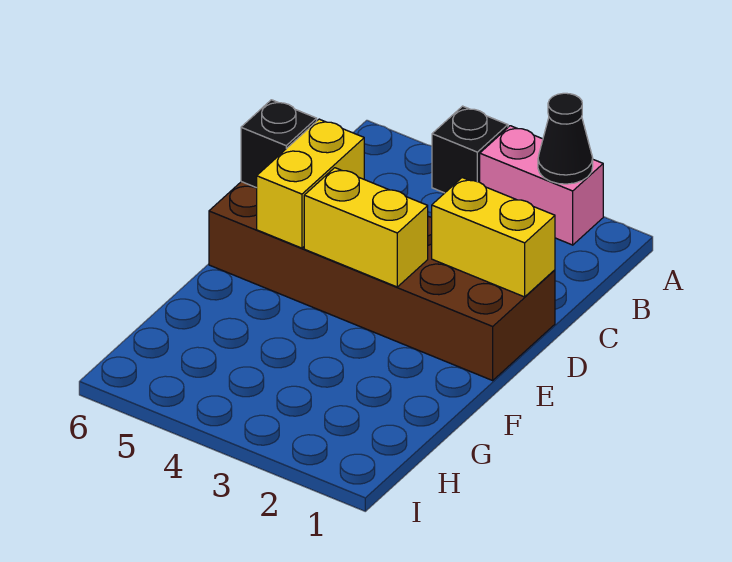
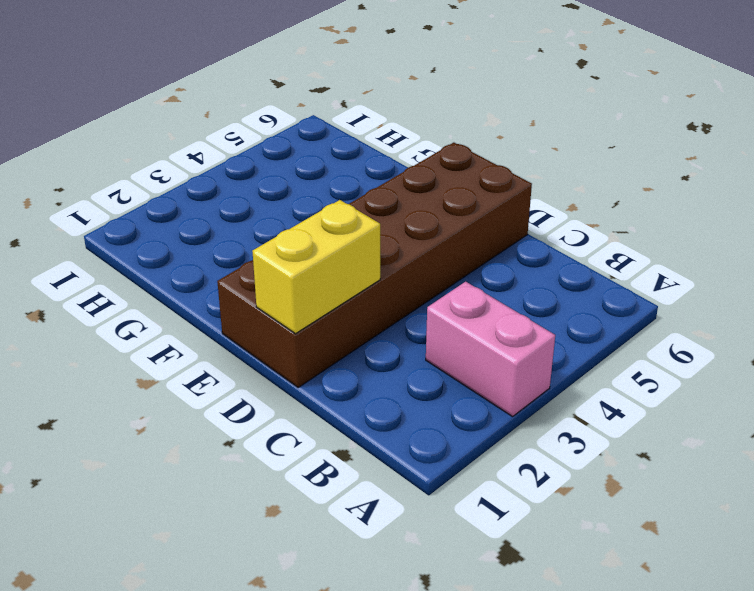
pink 1x2 brick [426,282,555,417] -> pink 1x2 brick turned to [480,126,603,245]
none -> black 1x1 brick [432,106,508,193]
none -> black 1x1 cone [538,93,593,184]

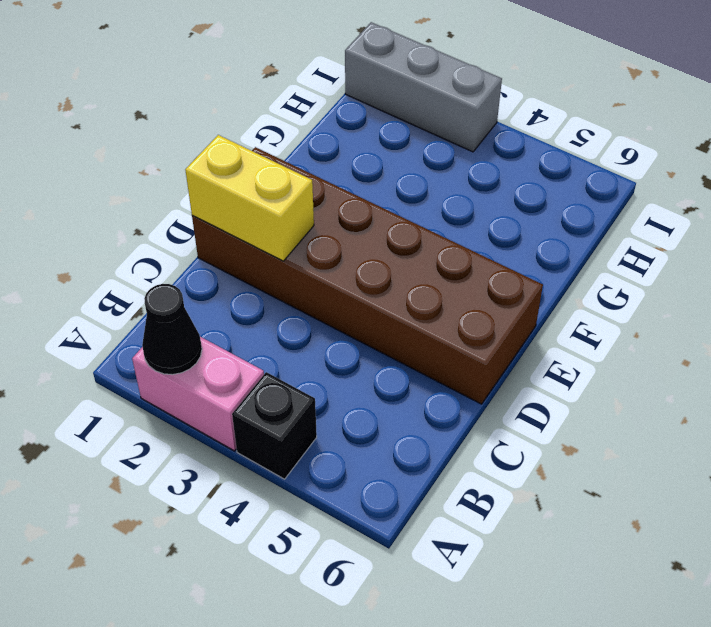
grey 1x3 brick [345,22,502,152] -> none
none -> yellow 1x2 brick [257,119,364,248]
none -> black 1x1 brick [241,100,317,188]

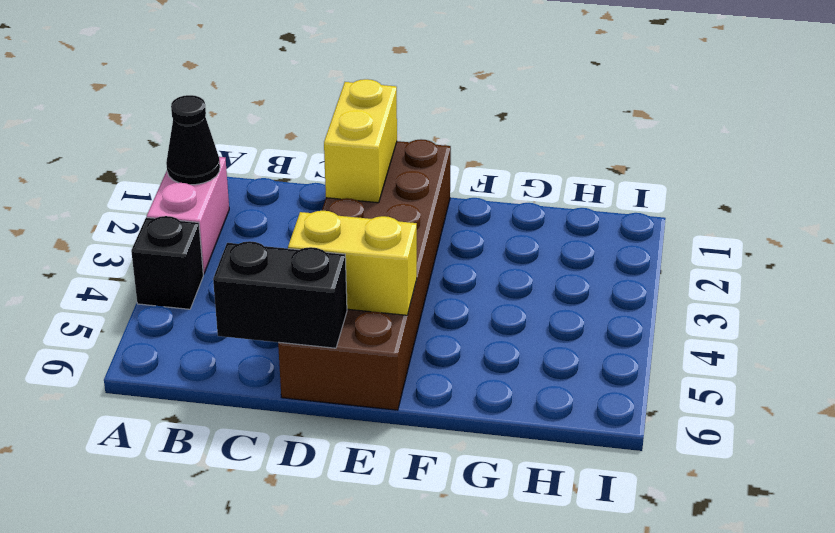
black 1x2 brick [213,241,347,348] -> black 1x1 brick [241,100,317,188]
none -> yellow 1x2 brick [304,168,428,287]

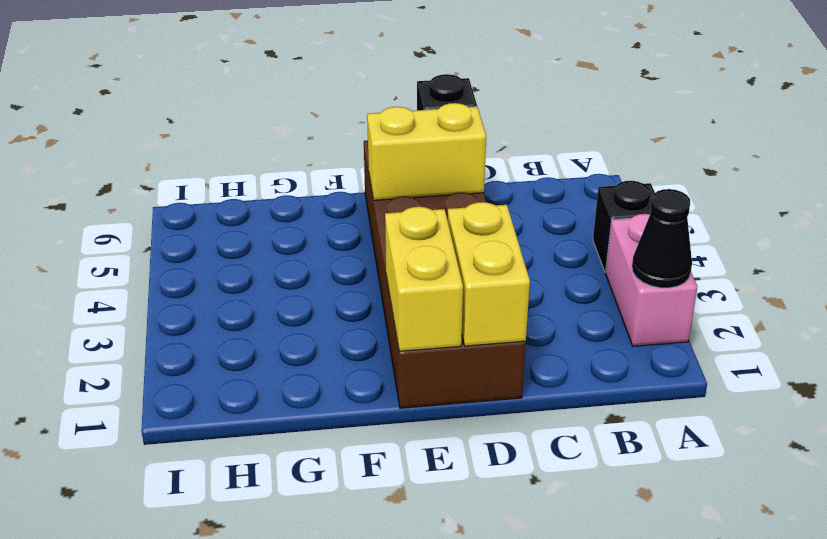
yellow 1x2 brick [385,207,463,351] -> yellow 1x2 brick moved to [304,168,428,287]

